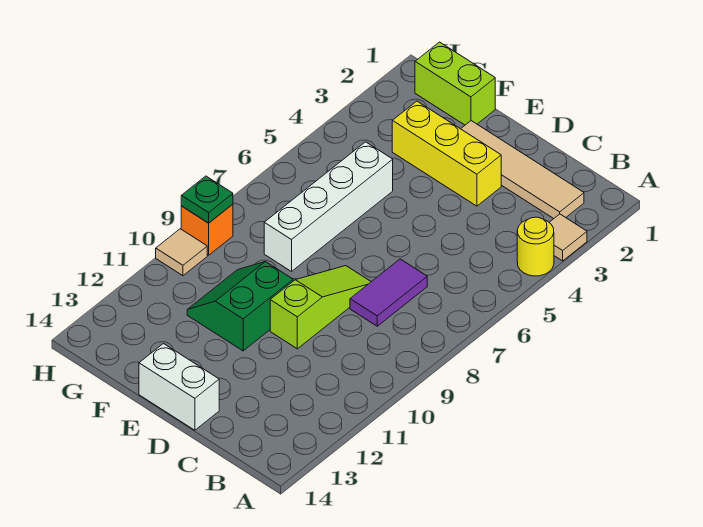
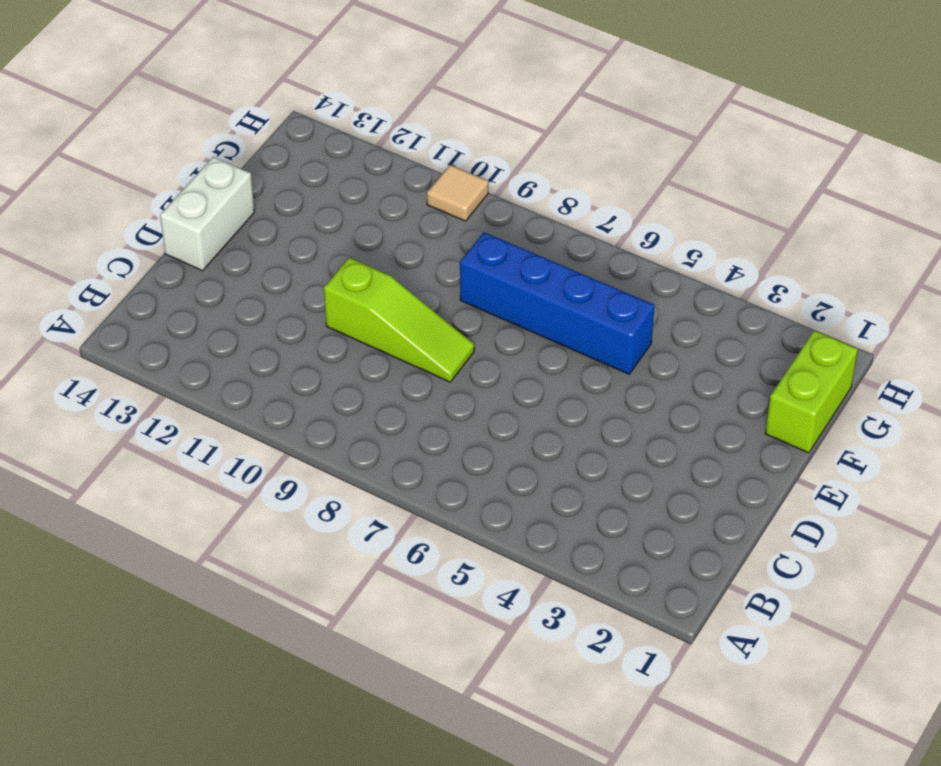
blue 1x4 brick [460,232,654,374] -> white 1x4 brick [264,142,393,271]
none -> tan 1x1 tile [549,214,587,261]
none -> yellow 1x1 round brick [517,217,554,276]
none -> tan 1x4 tile [461,121,584,219]

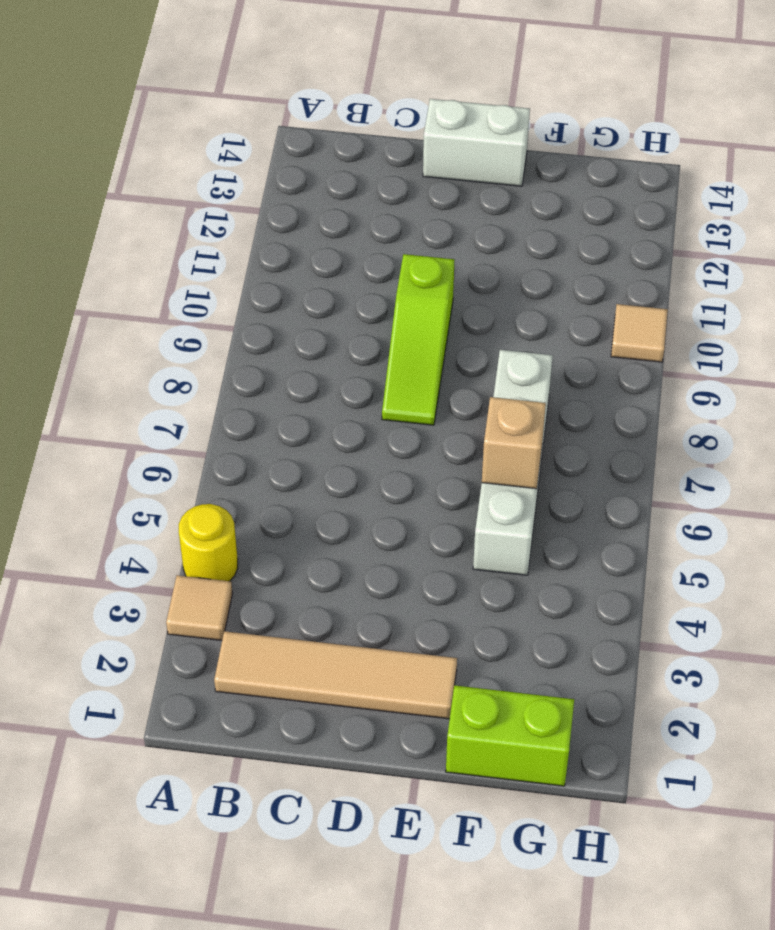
tan 1x1 brick [482,397,546,489] -> none
none -> purple 1x2 tile [350,259,427,326]
none -> yellow 1x3 brick [392,101,501,206]
none -> green 2x2 slope [187,262,293,351]

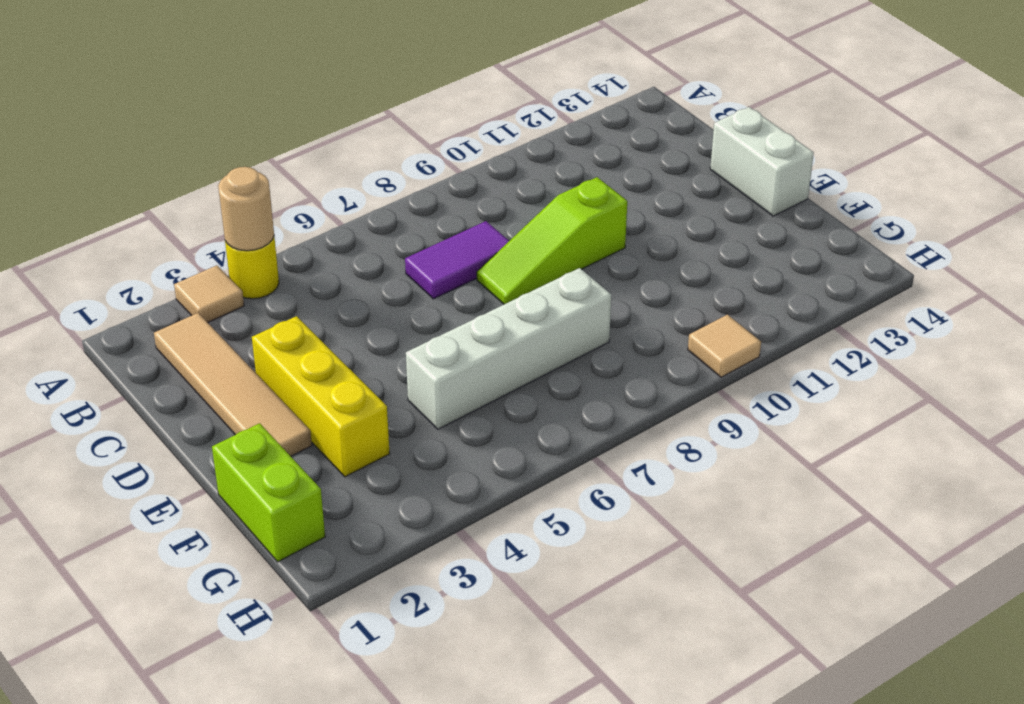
tan 1x1 round brick [218,167,274,251] -> none
none -> green 2x2 slope [187,262,293,351]
none -> orange 1x1 brick [181,204,233,255]
none -> green 1x1 plate [181,176,233,223]

